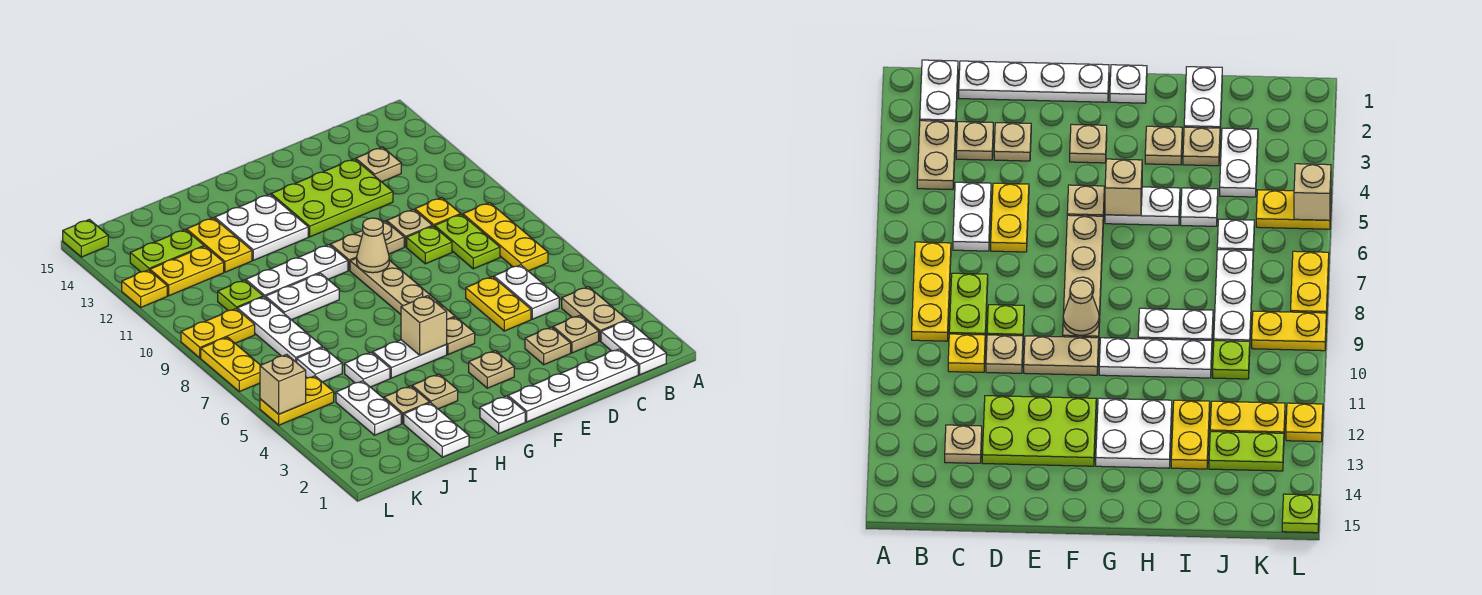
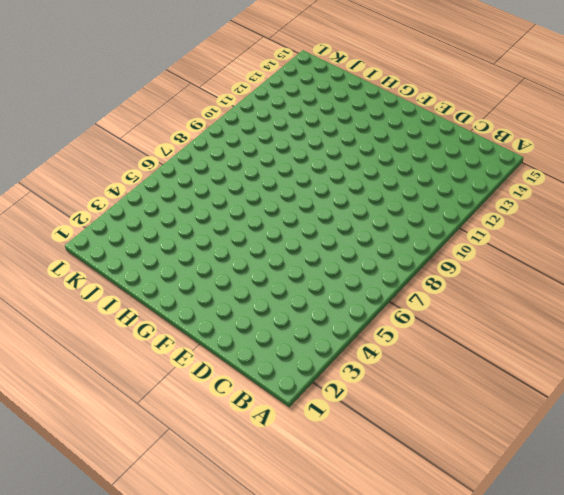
none -> white 1x2 plate [601,320,666,375]
none -> tan 1x2 plate [562,287,627,341]
none -> yellow 1x3 plate [463,203,548,271]
none -> white 1x4 plate [508,349,638,422]

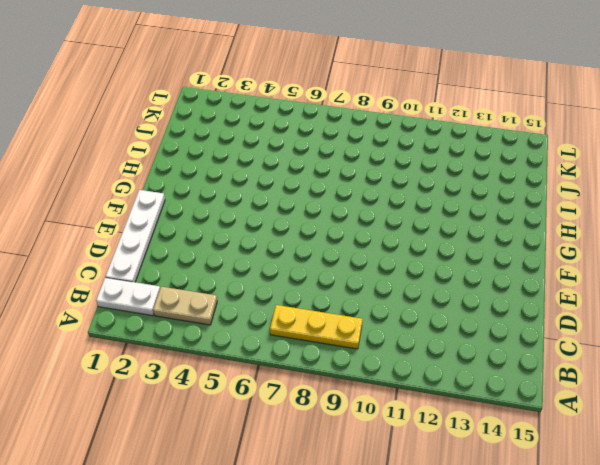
none -> tan 1x1 plate [553,315,599,353]
none -> white 1x2 plate [494,265,559,319]
none -> lime 1x2 plate [435,214,500,269]
none -> yellow 1x1 plate [415,198,461,227]

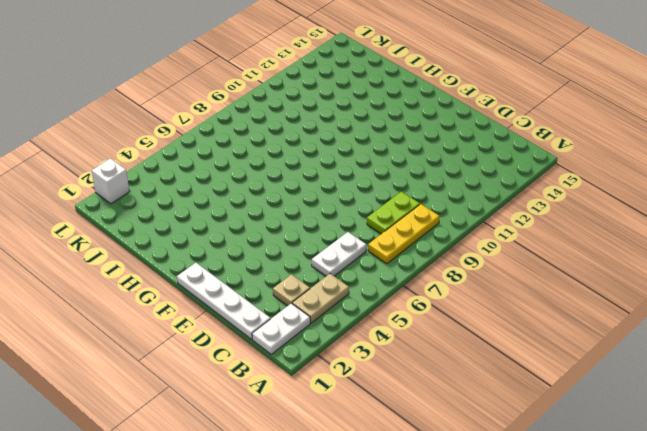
white 1x1 brick [92,158,130,204] -> none
none -> yellow 1x1 plate [415,198,461,227]
none -> tan 1x1 plate [356,147,401,182]
none -> tan 1x1 plate [525,327,571,365]
none -> yellow 1x2 plate [466,277,531,331]

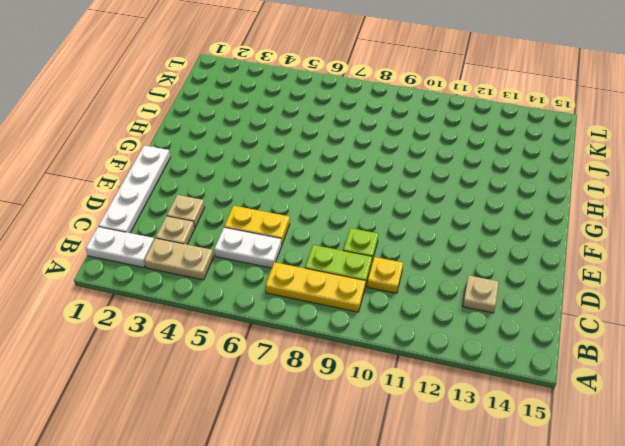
none -> tan 1x1 plate [387,209,432,247]
none -> lime 2x3 plate [271,159,393,237]
none -> tan 1x2 plate [330,221,404,270]
none -> tan 1x1 plate [469,351,514,388]

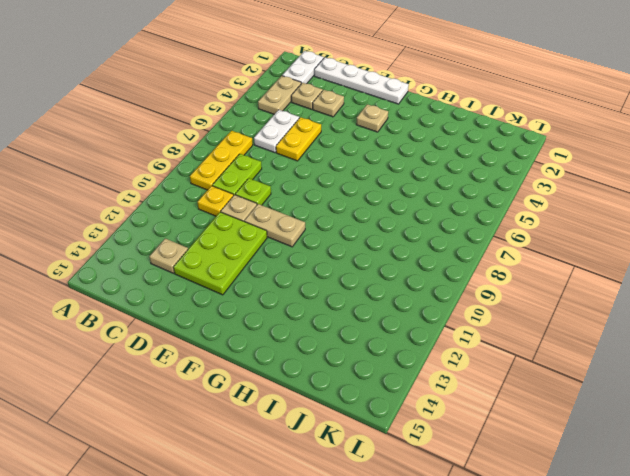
lime 2x3 plate [174,212,267,295] -> lime 2x3 plate turned to [271,159,393,237]
none -> tan 1x1 plate [446,317,475,355]
none -> tan 1x4 plate [350,258,455,319]
none -> white 1x1 plate [480,396,525,433]
none -> white 1x2 plate [373,340,447,378]

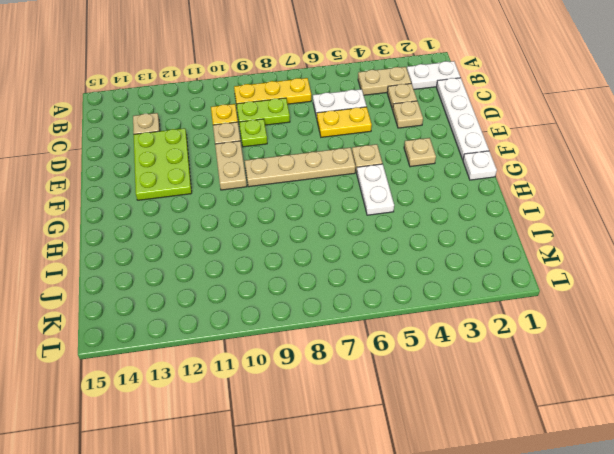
none -> white 1x3 plate [246,245,348,298]
none -> white 2x2 plate [215,194,308,260]
none -> tan 1x1 plate [412,374,458,409]
none -> white 1x2 plate [266,273,339,320]

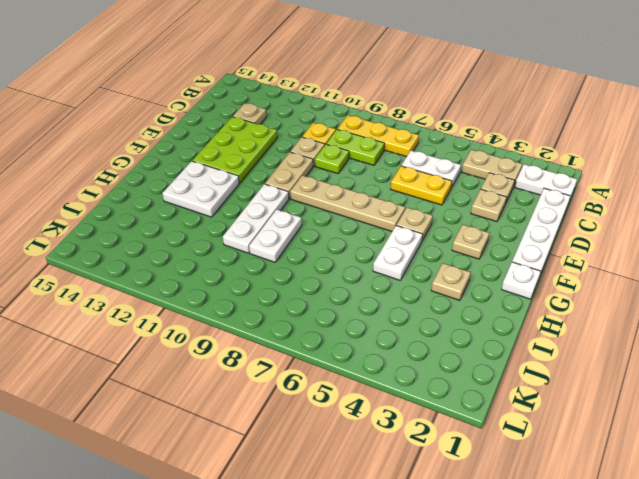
none -> white 1x2 plate [404,403,469,457]
none -> tan 1x1 plate [384,386,430,423]
none -> white 1x1 plate [345,352,390,387]
none -> yellow 1x2 plate [187,218,252,272]

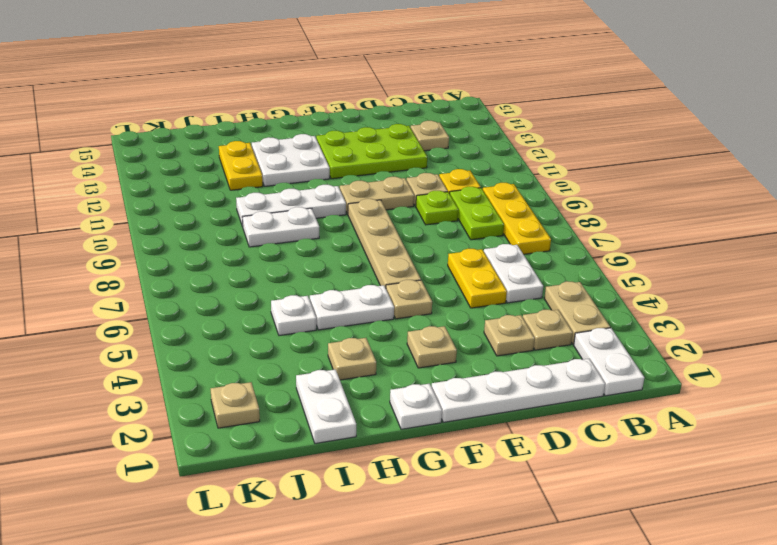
tan 1x1 plate [211,382,260,428] -> tan 1x1 plate moved to [384,386,430,423]
none -> white 1x2 plate [336,381,401,435]
none -> white 1x1 plate [297,347,342,382]
none -> white 1x3 plate [237,297,322,363]
none -> lime 1x1 plate [218,280,263,311]

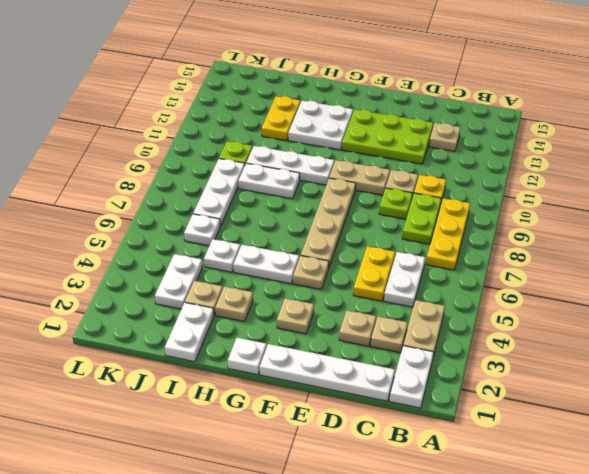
none -> yellow 1x2 plate [150,246,224,296]
none -> lime 1x2 plate [130,230,204,272]
none -> yellow 1x2 plate [260,376,334,425]
none -> yellow 1x2 plate [181,309,255,358]

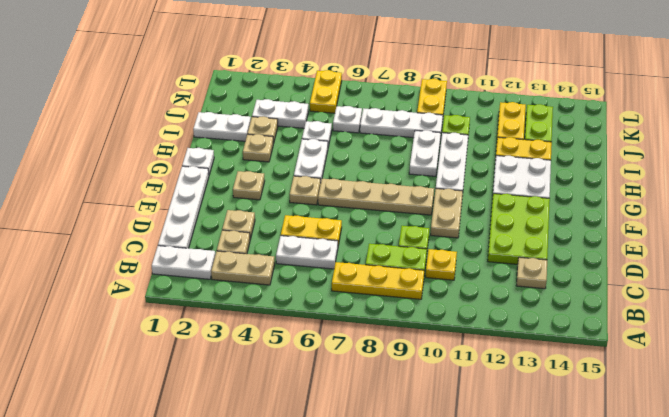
none -> tan 1x1 plate [387,209,432,247]
none -> yellow 1x2 plate [201,337,260,392]
none -> yellow 1x1 plate [122,270,167,307]
none -> lime 1x1 plate [63,219,108,257]

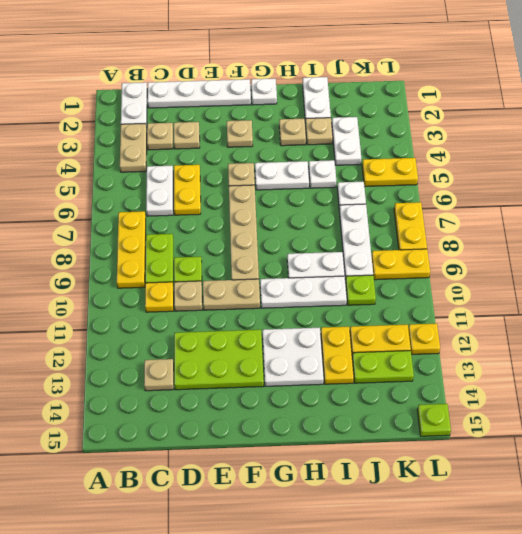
none -> tan 1x1 cone [357,218,389,273]
none -> tan 1x1 brick [401,296,447,355]
none -> tan 1x1 brick [260,354,306,414]

